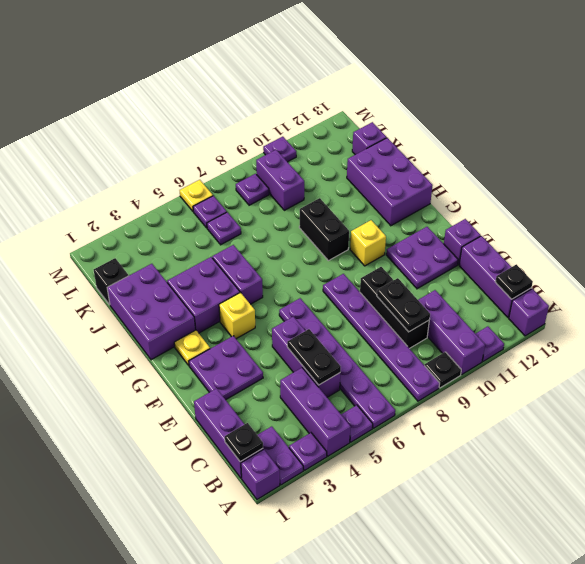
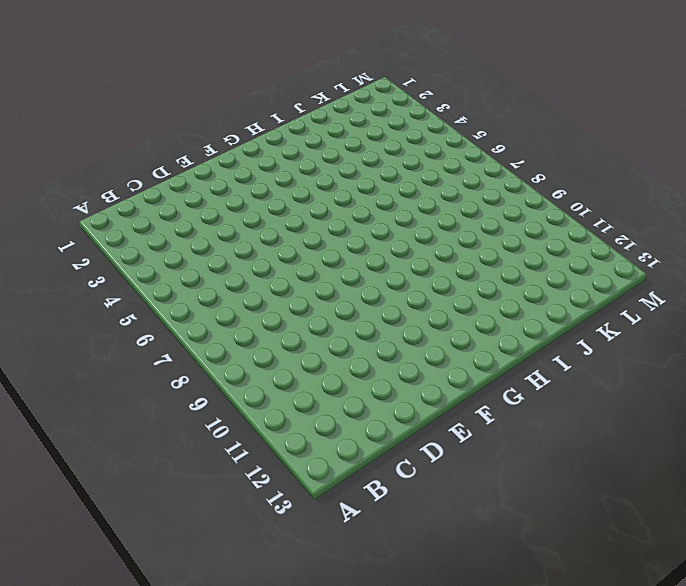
none -> purple 1x1 brick [241,449,280,499]
none -> purple 1x2 plate [258,426,303,485]
none -> purple 1x1 plate [289,433,327,471]
none -> purple 1x3 brick [280,368,351,456]

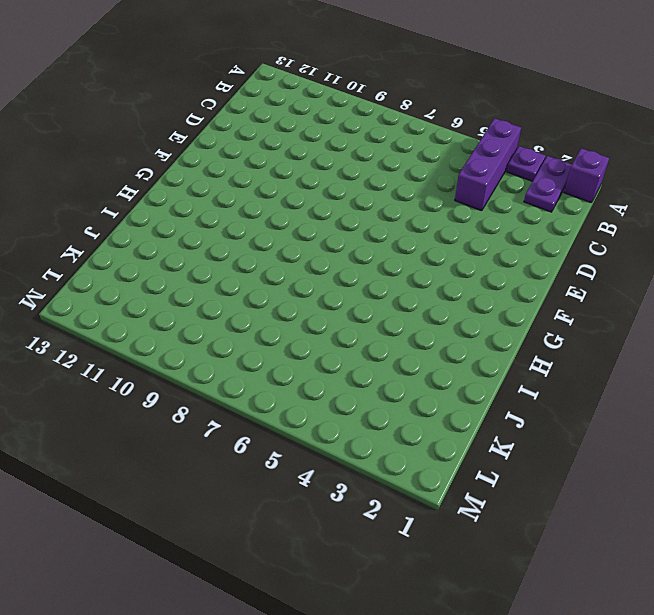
none -> purple 1x1 plate [341,405,373,442]
none -> purple 1x6 plate [279,298,395,428]
none -> purple 1x6 plate [323,274,440,401]
none -> black 1x1 plate [425,352,461,388]

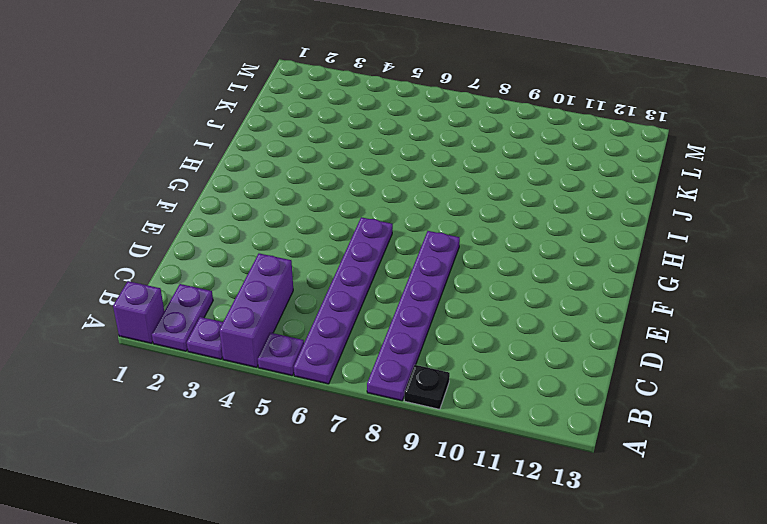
none -> purple 1x3 brick [418,290,485,374]
none -> purple 1x1 plate [476,326,504,361]
none -> purple 1x1 brick [509,289,549,336]
none -> purple 1x3 brick [194,388,263,478]

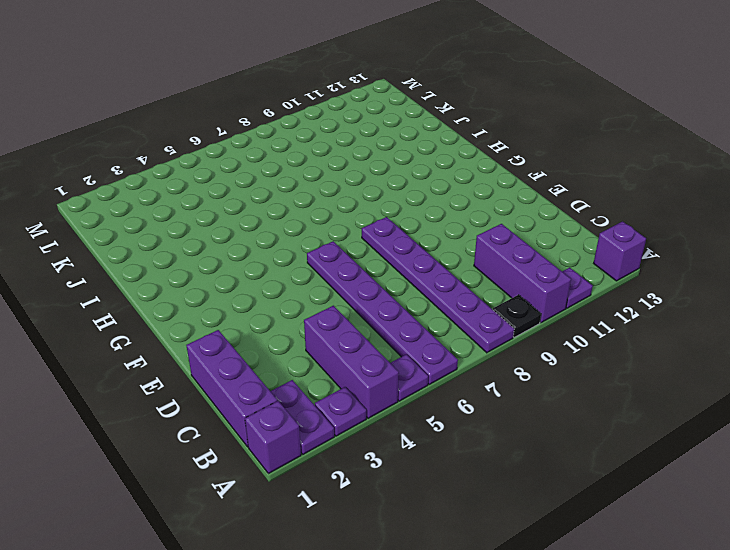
none -> purple 1x3 brick [459,236,531,318]
none -> purple 1x3 brick [272,317,340,397]
none -> black 1x3 brick [360,267,429,349]
none -> purple 2x2 plate [189,336,263,400]

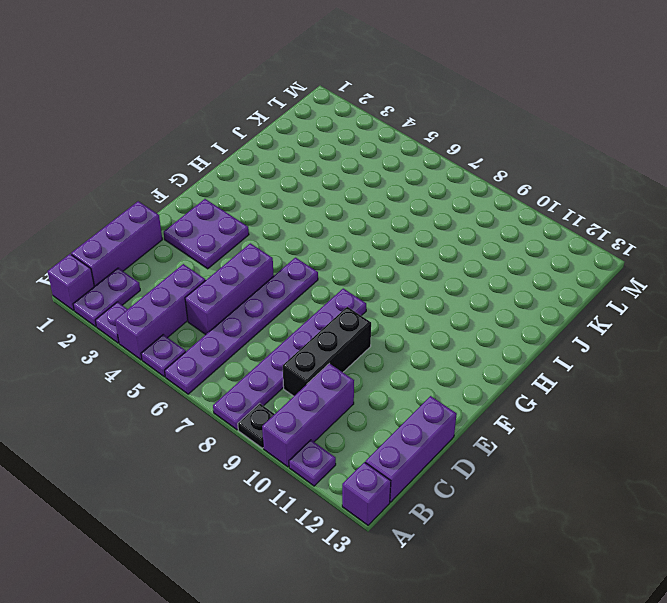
none -> purple 2x2 plate [386,227,458,289]
none -> purple 1x1 brick [444,219,481,265]
none -> yellow 1x1 plate [174,330,210,365]
none -> yellow 1x1 brick [219,293,255,339]

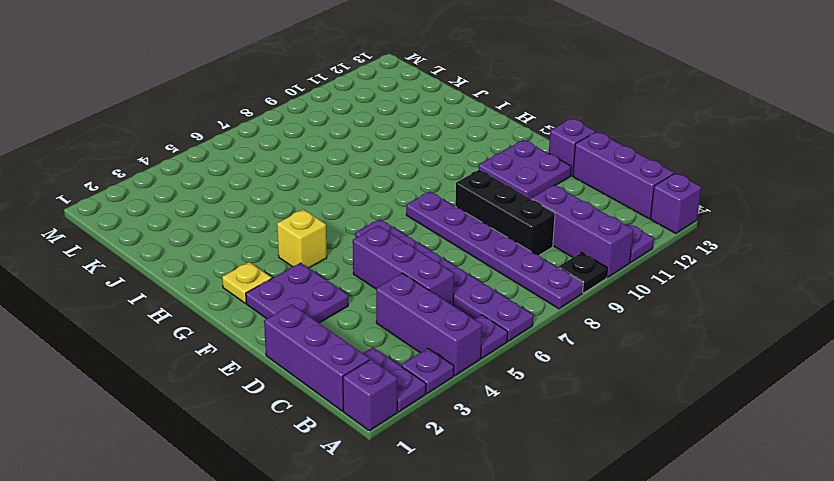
none -> yellow 1x1 brick [350,220,386,266]
none -> purple 2x3 brick [107,264,195,360]
none -> purple 2x2 brick [167,257,240,333]
none -> purple 1x2 brick [212,245,263,304]

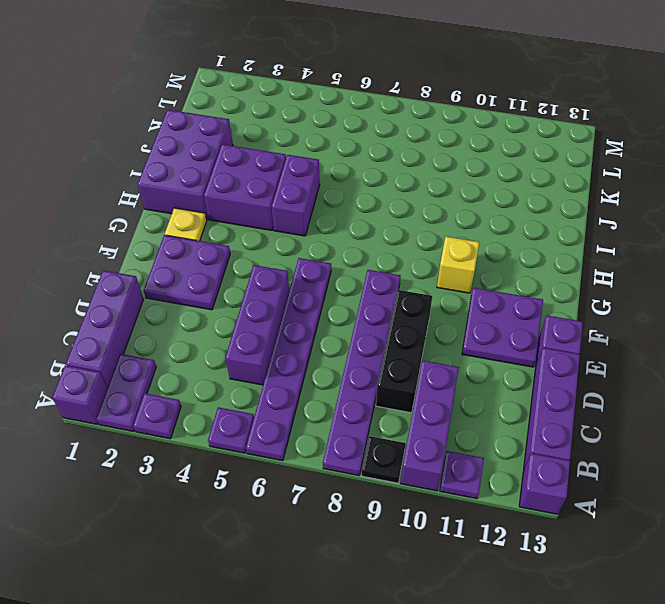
none -> purple 1x3 brick [280,368,351,456]
none -> yellow 1x1 brick [219,293,255,339]
none -> black 1x2 brick [299,198,349,261]
none -> purple 2x3 brick [347,138,433,226]

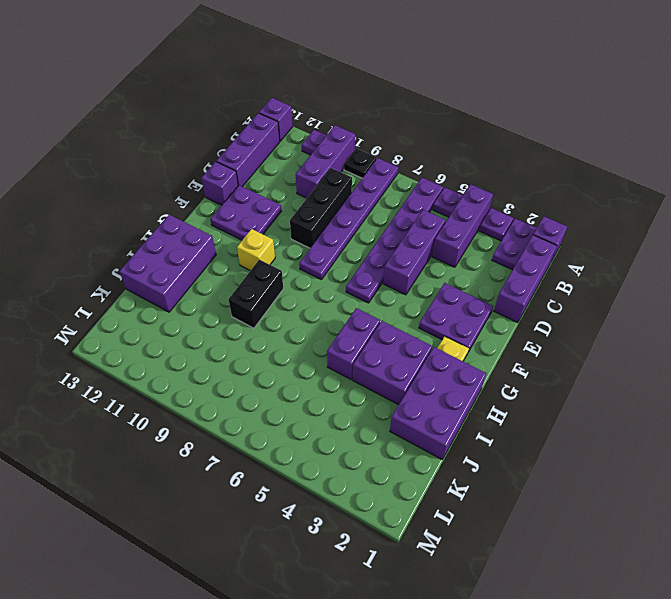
none -> yellow 1x1 brick [219,293,255,339]
none -> black 1x1 brick [94,258,129,305]
none -> purple 1x1 plate [207,212,241,245]
none -> purple 1x2 brick [256,150,304,210]

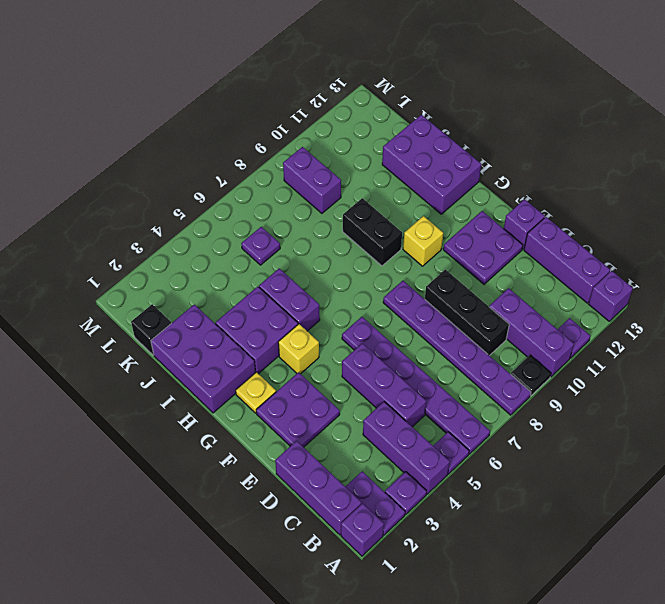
none -> purple 1x1 brick [352,122,387,155]
none -> purple 1x1 plate [193,196,227,228]
none -> purple 1x1 plate [236,174,269,205]
none -> yellow 1x1 plate [180,180,213,211]

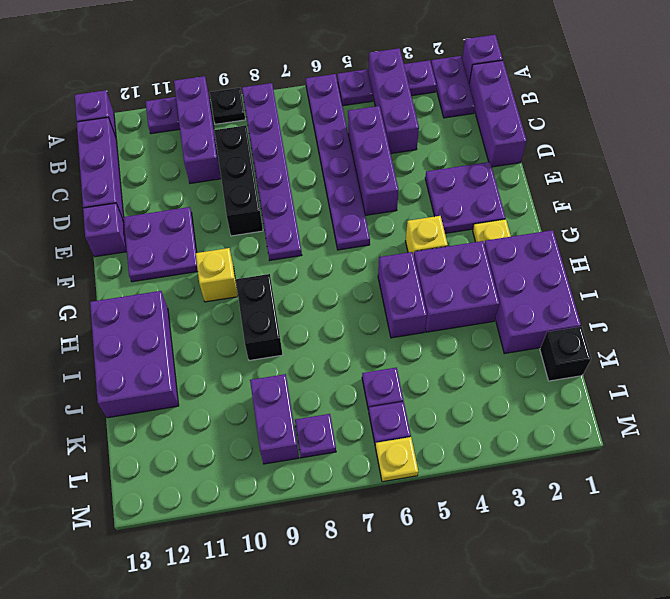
none -> purple 1x1 brick [352,122,387,155]
none -> purple 1x1 plate [263,137,296,162]
none -> black 1x1 plate [225,423,263,462]
none -> black 1x1 plate [495,264,533,299]

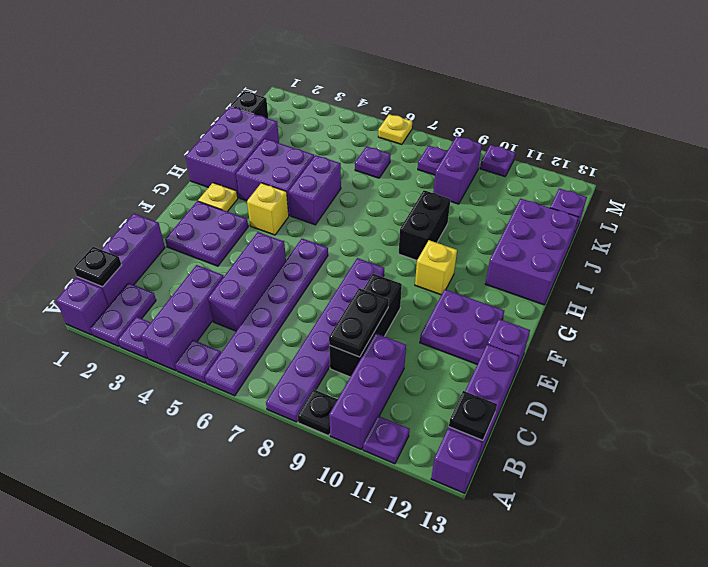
none -> purple 1x1 plate [193,196,227,228]
none -> black 1x2 plate [287,329,341,385]

